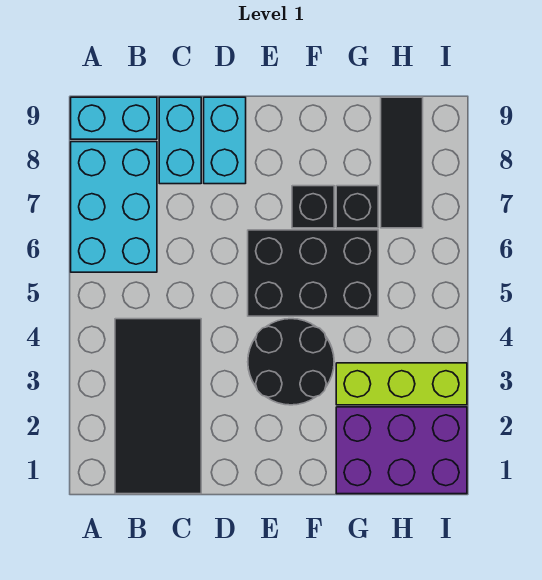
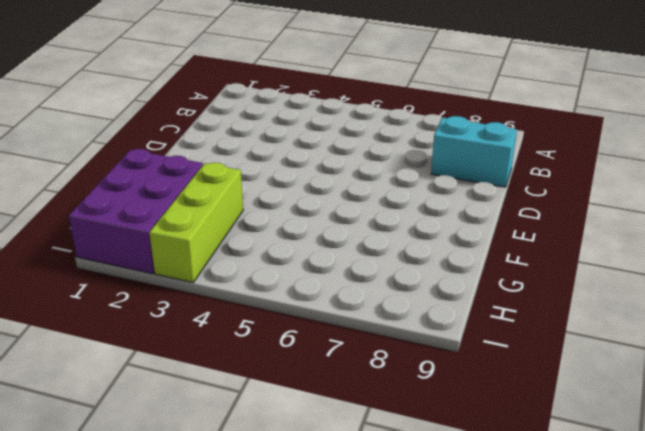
none -> cyan 2x3 brick [71,142,157,272]
none -> cyan 1x2 brick [71,97,157,139]
none -> black 2x4 tile [115,319,201,494]

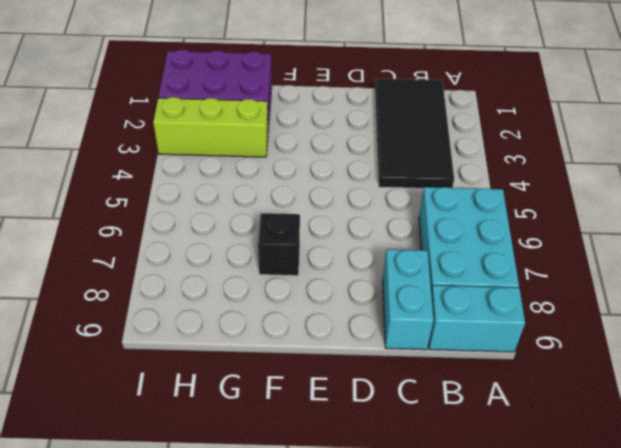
none -> cyan 1x2 brick [204,97,246,184]
none -> black 2x2 round brick [248,319,334,405]
none -> black 2x3 brick [248,230,378,316]

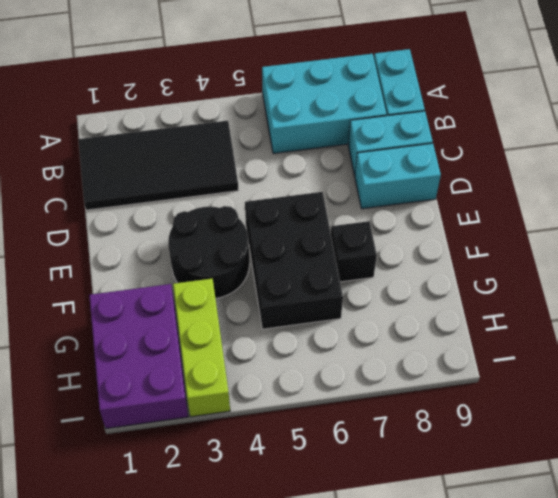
none -> black 1x1 brick [336,186,378,228]
none -> black 1x3 tile [381,97,423,228]

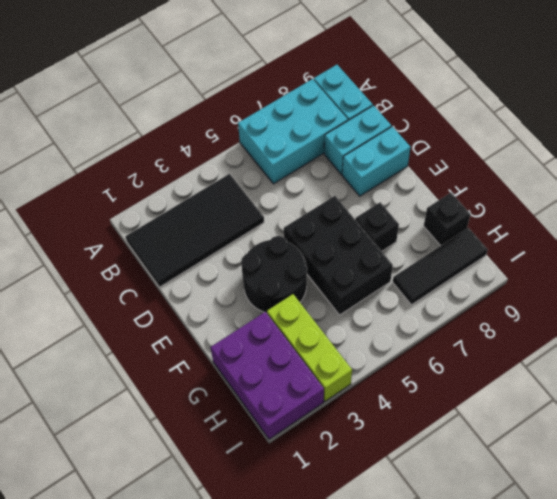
black 1x1 brick [424,193,471,246] -> black 1x1 brick moved to [336,186,378,228]

